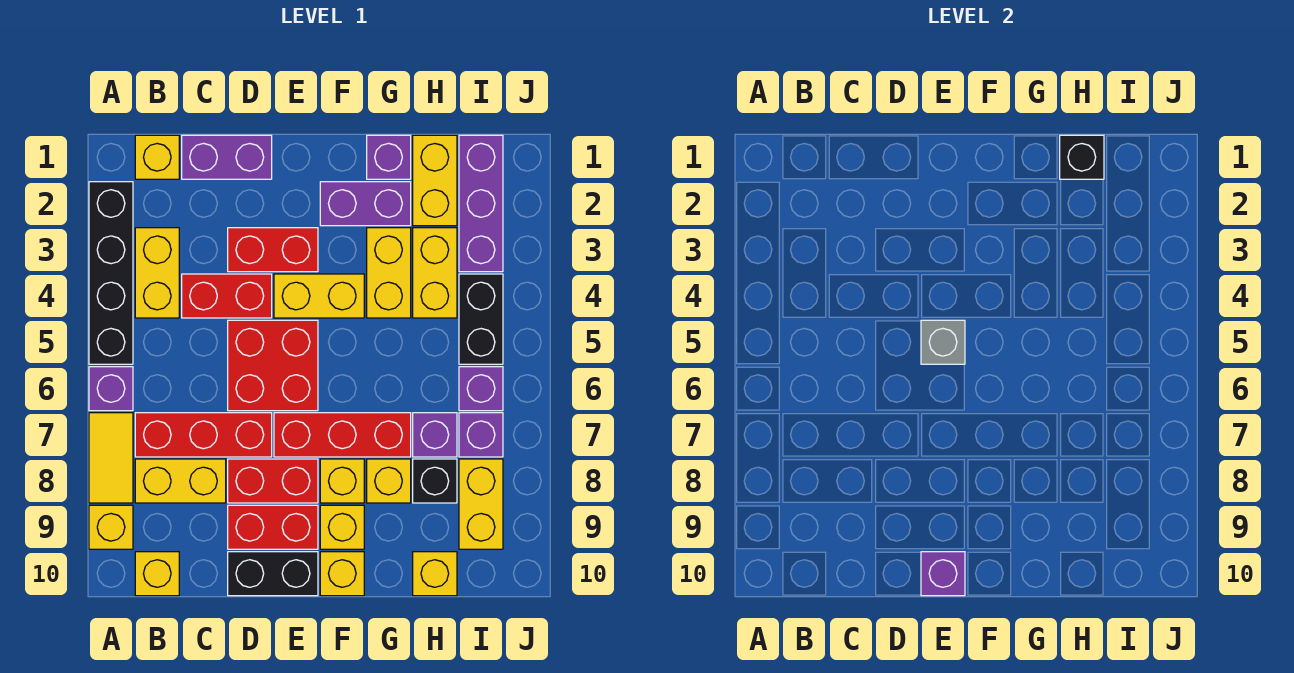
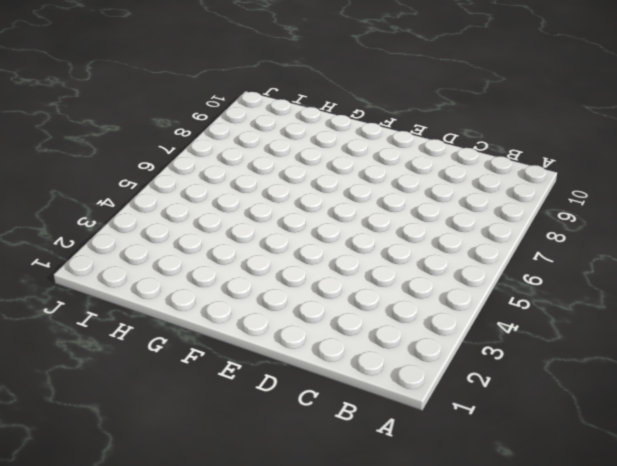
none -> black 1x4 brick [89,182,133,364]
none -> purple 1x1 brick [89,367,133,411]
none -> yellow 1x2 tile [89,413,133,503]
none -> yellow 1x1 brick [89,505,133,549]

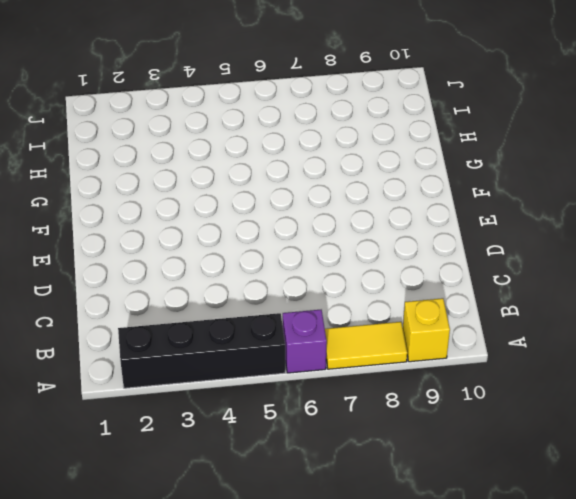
none -> yellow 1x1 brick [135,135,179,179]
none -> yellow 1x2 brick [135,228,179,318]
none -> red 1x3 brick [135,413,272,457]
none -> yellow 1x2 brick [135,459,226,503]

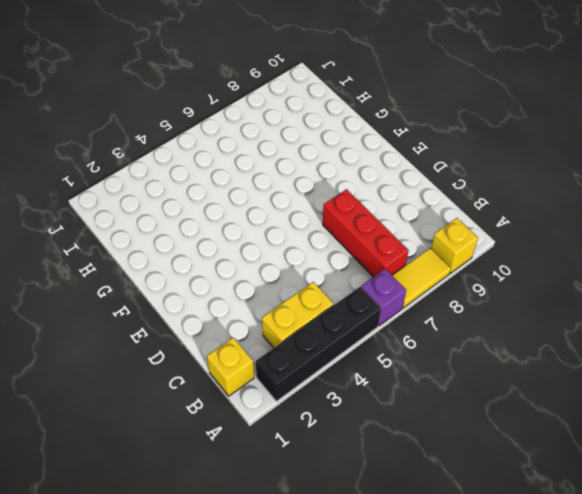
none -> yellow 1x2 brick [135,459,226,503]
none -> yellow 1x1 brick [135,552,179,596]
none -> purple 1x2 brick [182,135,272,179]
none -> red 1x2 brick [182,274,272,318]

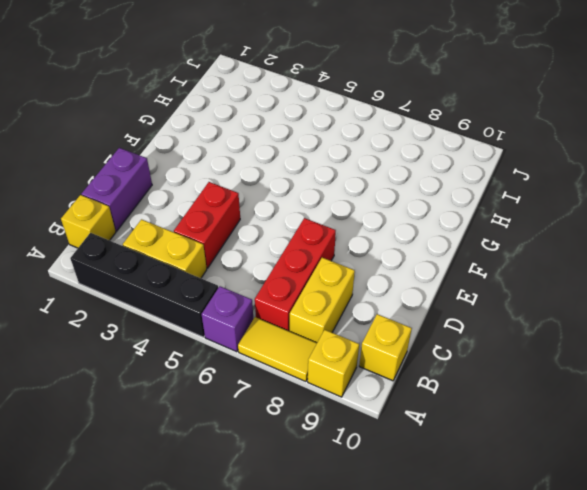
none -> red 1x2 brick [228,228,318,272]
none -> red 2x2 brick [228,320,318,411]
none -> red 1x2 brick [228,459,318,503]
none -> red 1x2 brick [228,505,318,549]

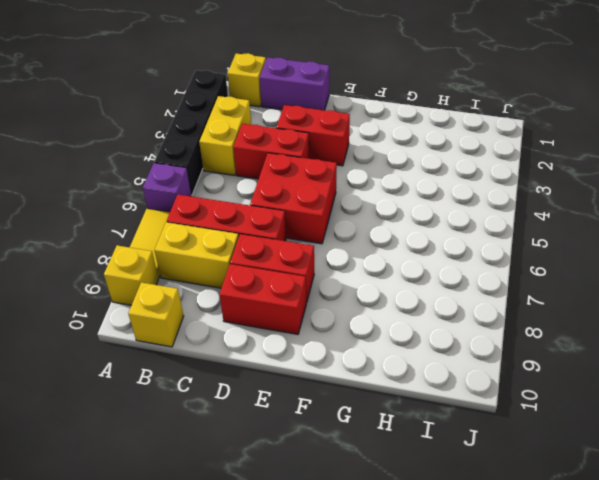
none -> black 1x2 brick [228,552,318,596]
none -> yellow 1x2 brick [274,274,364,318]
none -> red 1x3 brick [274,413,411,457]
none -> purple 1x2 brick [320,182,411,226]

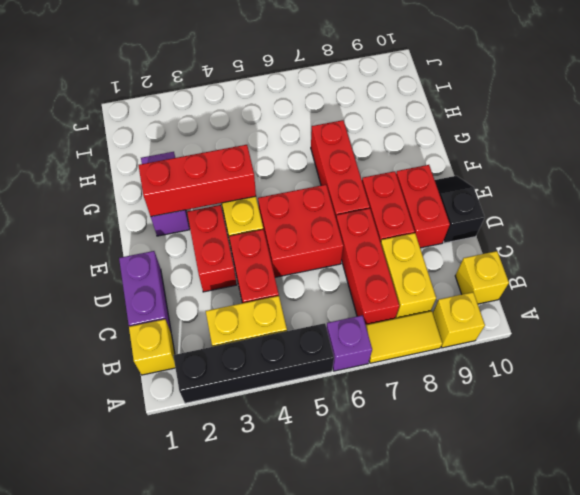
black 1x2 slope [435,176,485,243] -> black 1x2 brick [228,552,318,596]
red 1x3 brick [138,145,256,217] -> none
none -> yellow 1x1 brick [320,459,364,503]
none -> yellow 1x1 brick [320,505,364,549]
none -> yellow 1x1 brick [320,552,364,596]
none -> purple 1x1 brick [367,135,411,179]

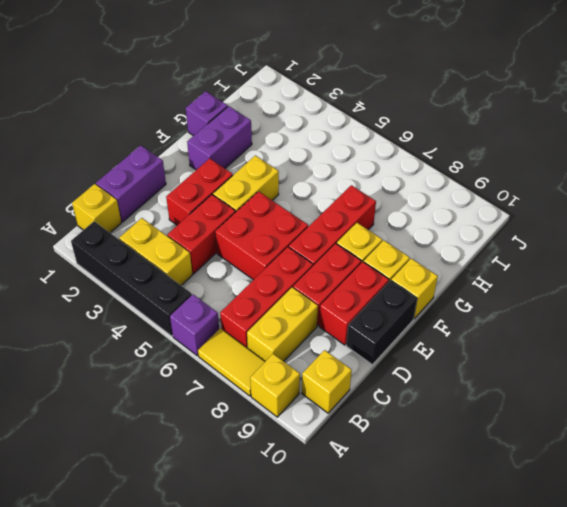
none -> yellow 1x2 brick [367,228,411,318]
none -> yellow 1x1 brick [367,459,411,503]
none -> yellow 1x2 brick [413,135,457,226]
none -> yellow 1x2 brick [413,228,457,318]

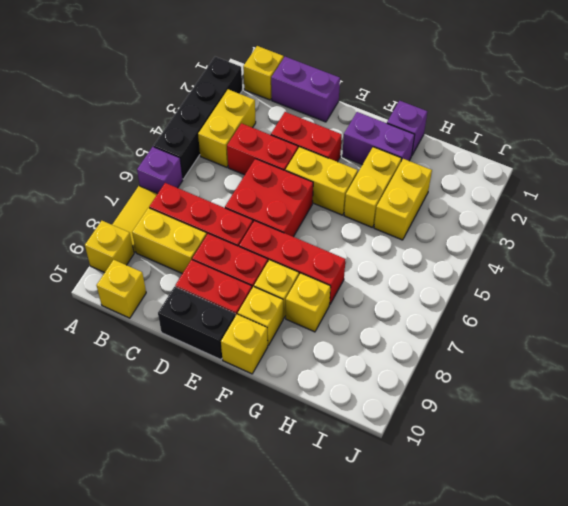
none -> yellow 1x2 brick [413,135,457,226]
none -> purple 1x1 brick [413,413,457,457]
none -> black 1x1 brick [413,459,457,503]
none -> yellow 1x1 brick [413,552,457,596]

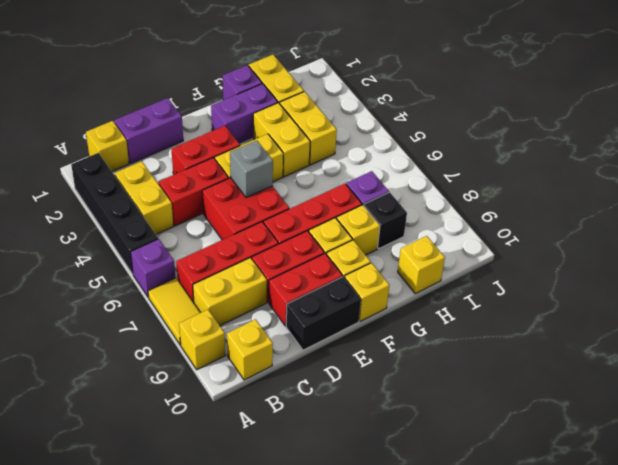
none -> purple 1x3 brick [459,135,503,272]
none -> black 1x2 brick [459,274,503,364]
none -> purple 1x1 brick [459,367,503,411]
none -> purple 1x1 brick [459,413,503,457]

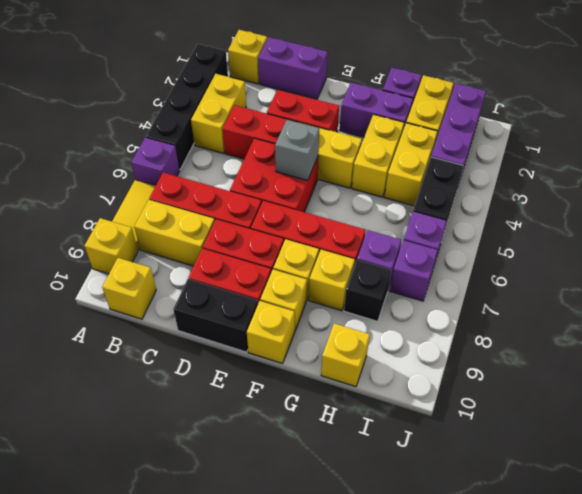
none -> yellow 1x2 brick [459,459,503,549]
none -> purple 1x1 brick [921,552,965,596]
none -> black 1x1 brick [1060,135,1104,179]

